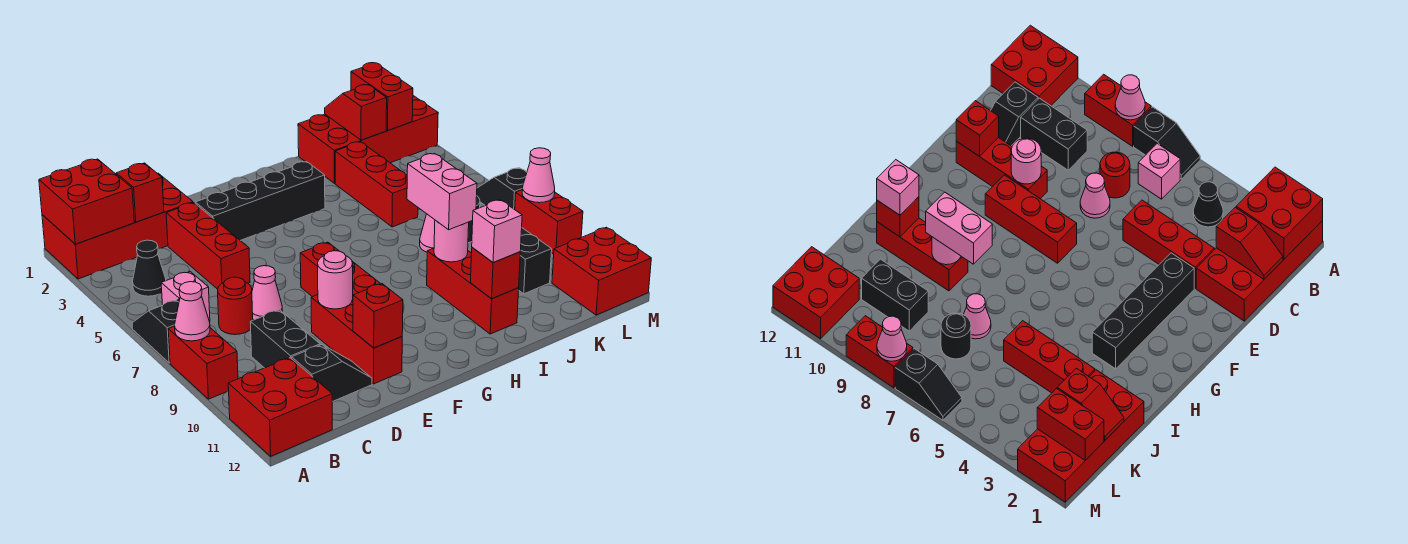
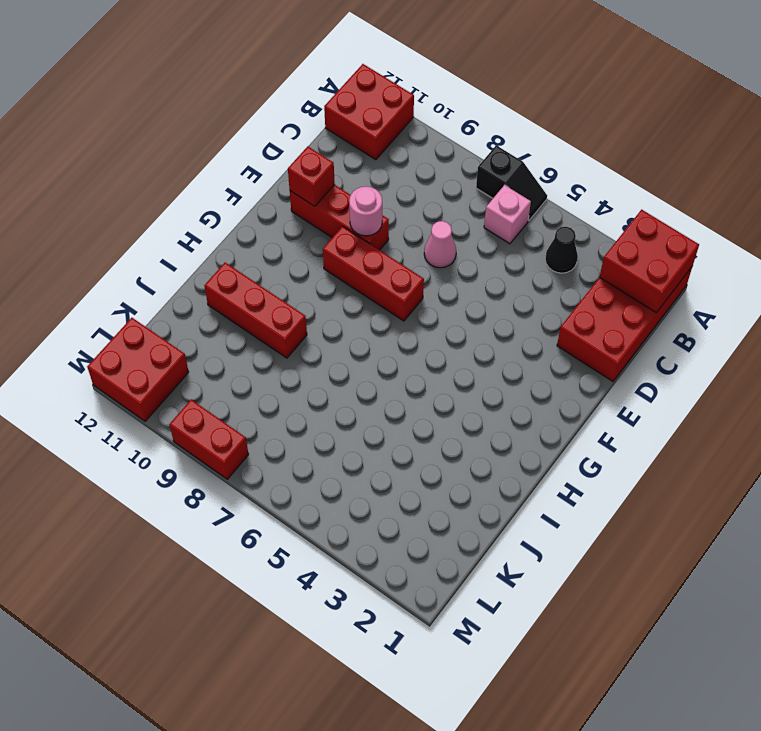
none -> red 1x2 brick [168,326,238,399]
none -> red 1x1 round brick [218,277,253,335]
none -> black 1x2 brick [250,310,320,368]
none -> black 1x2 slope [292,345,372,402]

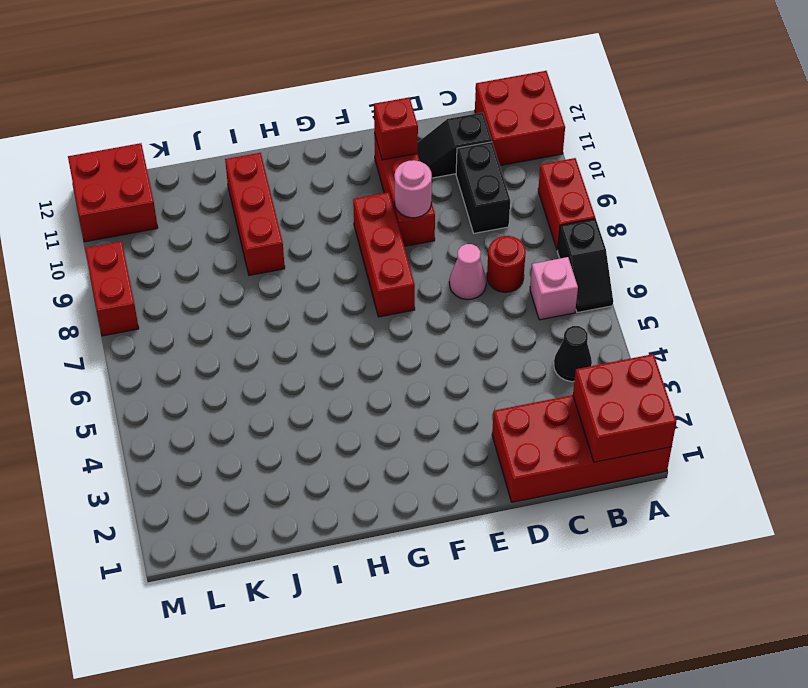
none -> red 1x3 brick [166,203,250,289]
none -> black 1x4 brick [195,162,325,241]
none -> red 2x4 brick [298,96,438,183]
none -> red 1x3 brick [335,142,418,227]

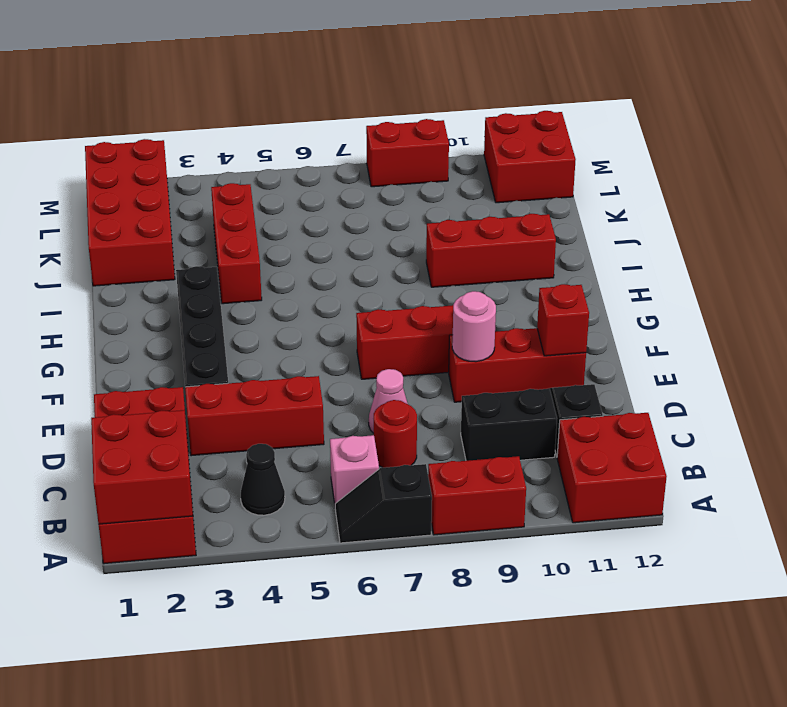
red 1x3 brick [211,183,262,304] -> red 1x3 brick turned to [335,142,418,227]
none -> pink 1x1 cone [420,214,435,252]
none -> black 1x1 round brick [941,313,971,359]
none -> black 1x2 brick [519,228,552,294]
none -> black 1x2 slope [477,168,527,209]

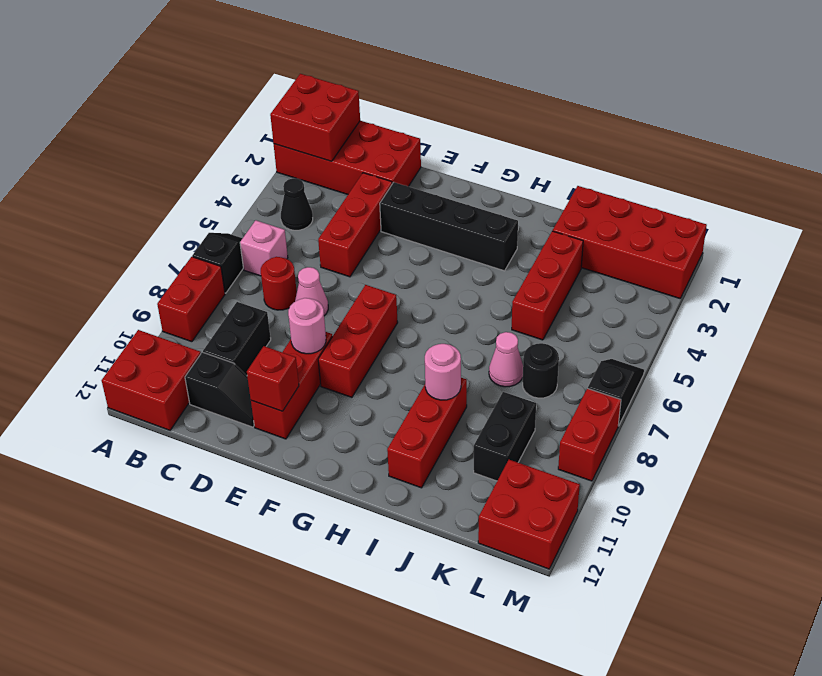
none -> pink 1x1 cone [175,282,210,341]
none -> red 1x2 slope [116,163,164,222]
none -> red 1x1 brick [470,248,520,299]
none -> red 1x2 slope [325,85,387,140]

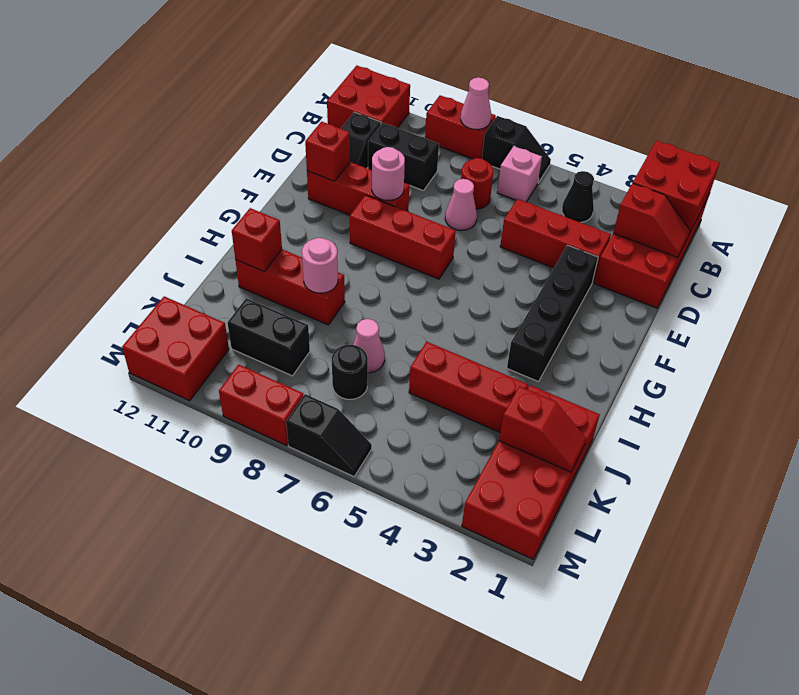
none -> red 1x2 brick [351,63,413,130]
none -> pink 1x1 cone [522,148,555,203]
none -> pink 1x2 brick [407,154,477,230]
none -> pink 1x1 brick [472,200,522,263]

